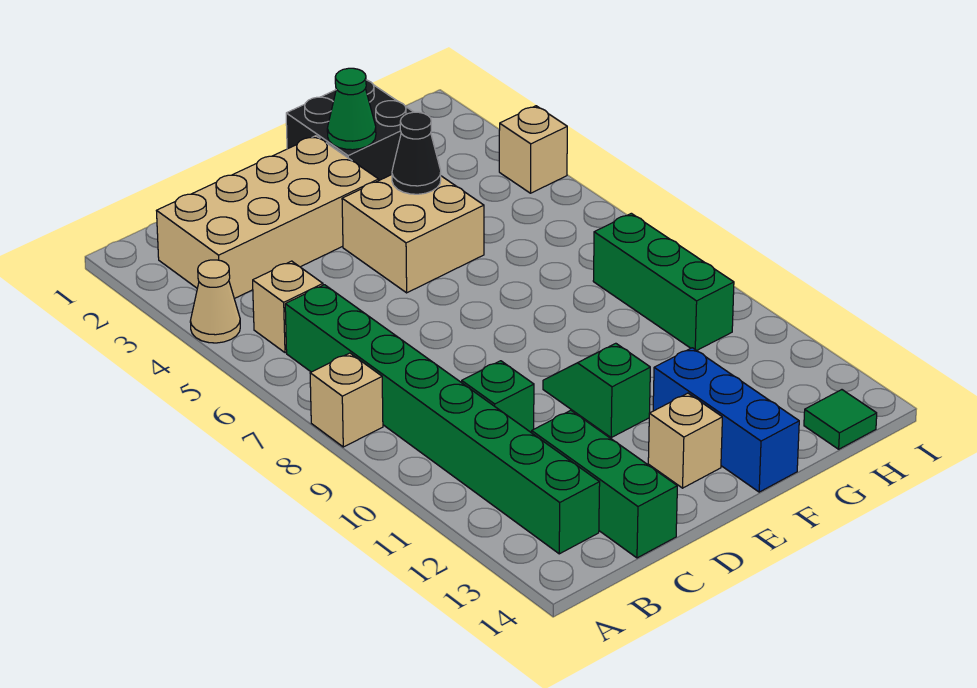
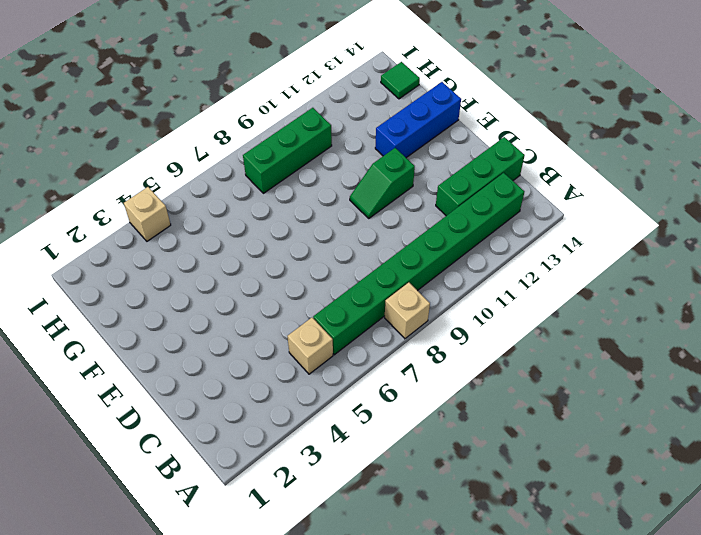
none -> tan 1x1 cone [190,260,240,343]
none -> tan 2x4 brick [157,136,379,299]
none -> green 1x1 brick [462,361,534,433]

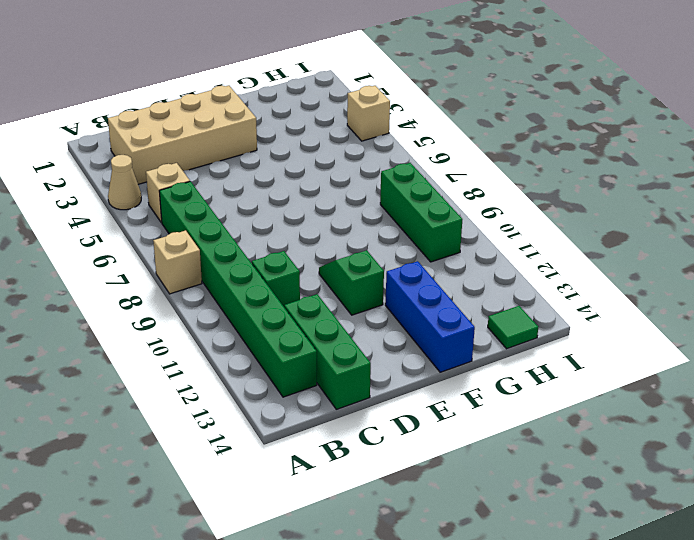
none -> tan 2x2 brick [342,175,484,293]
none -> tan 1x1 brick [648,393,722,488]
none -> black 2x2 brick [286,80,413,180]

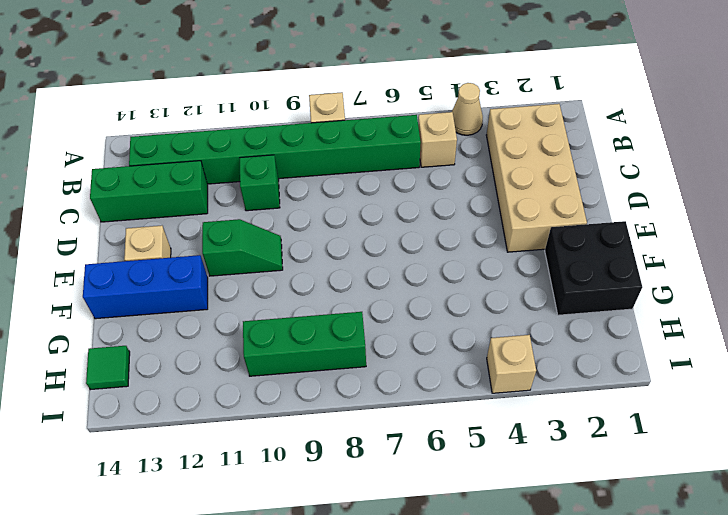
none -> tan 2x2 brick [342,175,484,293]
none -> green 1x1 cone [327,68,376,150]
none -> black 1x1 cone [392,112,441,194]

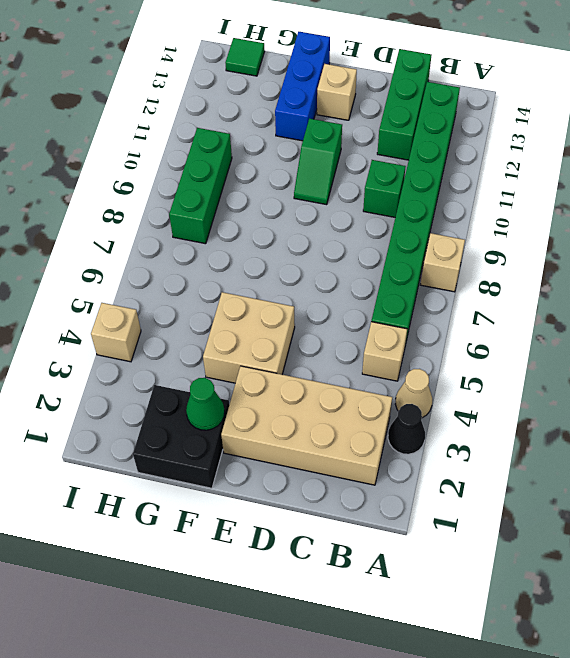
black 1x1 cone [388,404,425,454] -> black 1x1 cone moved to [392,112,441,194]

